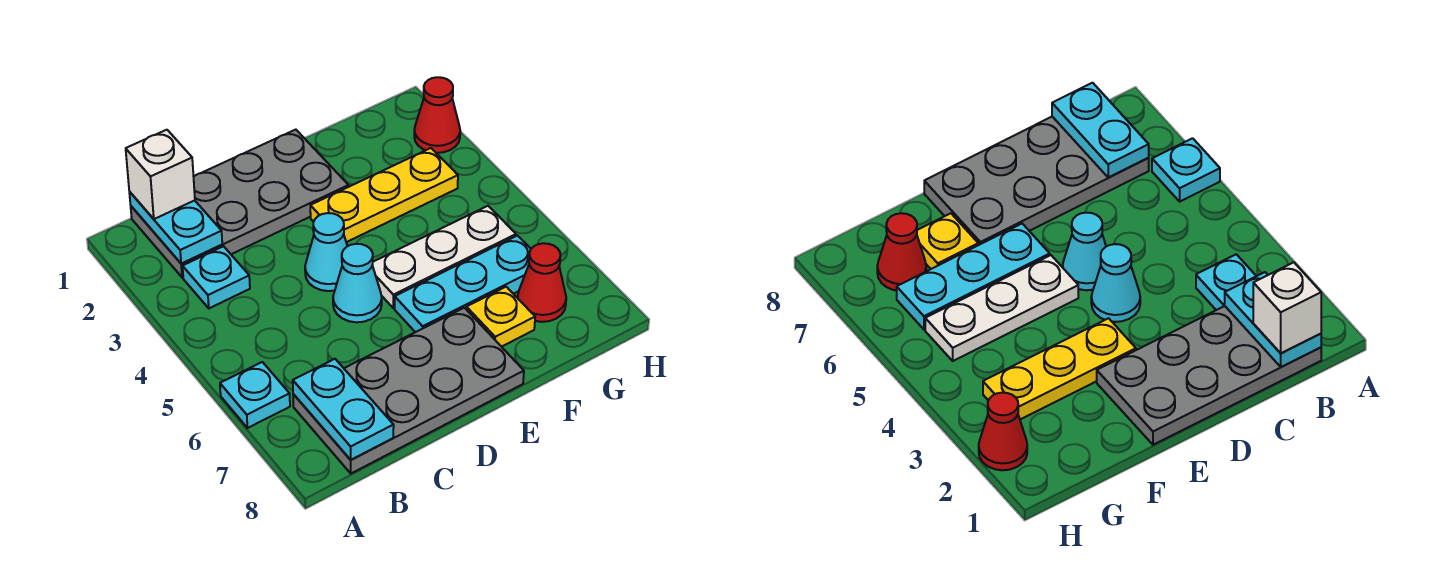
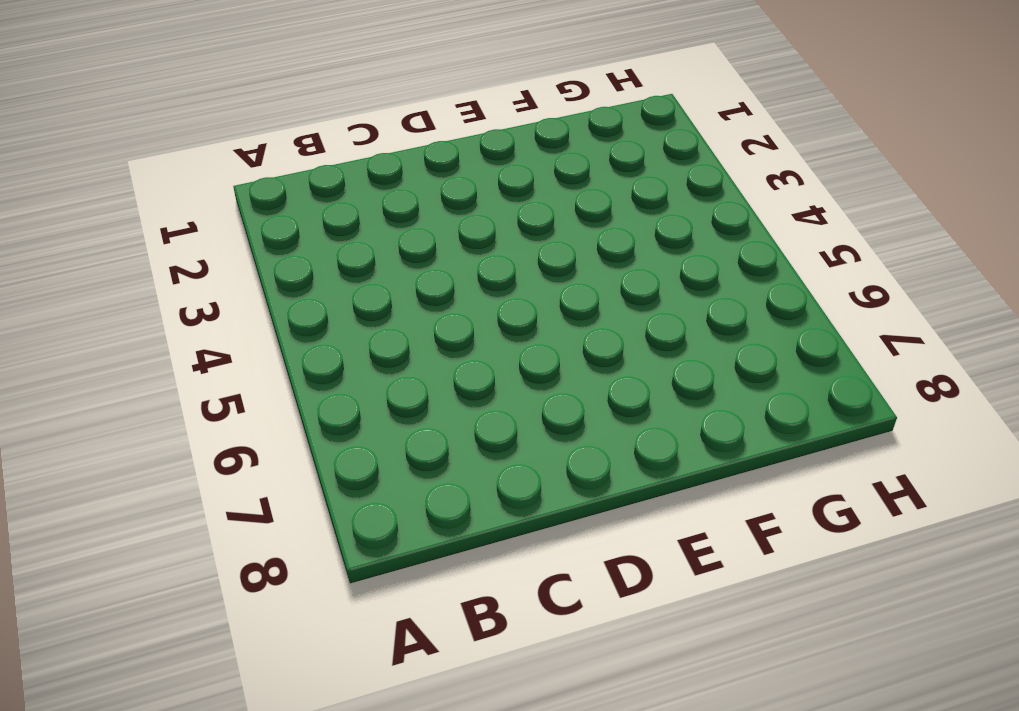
none -> cyan 1x1 plate [220,362,290,428]
none -> grey 2x4 plate [131,130,349,278]
none -> cyan 1x1 plate [183,246,250,308]

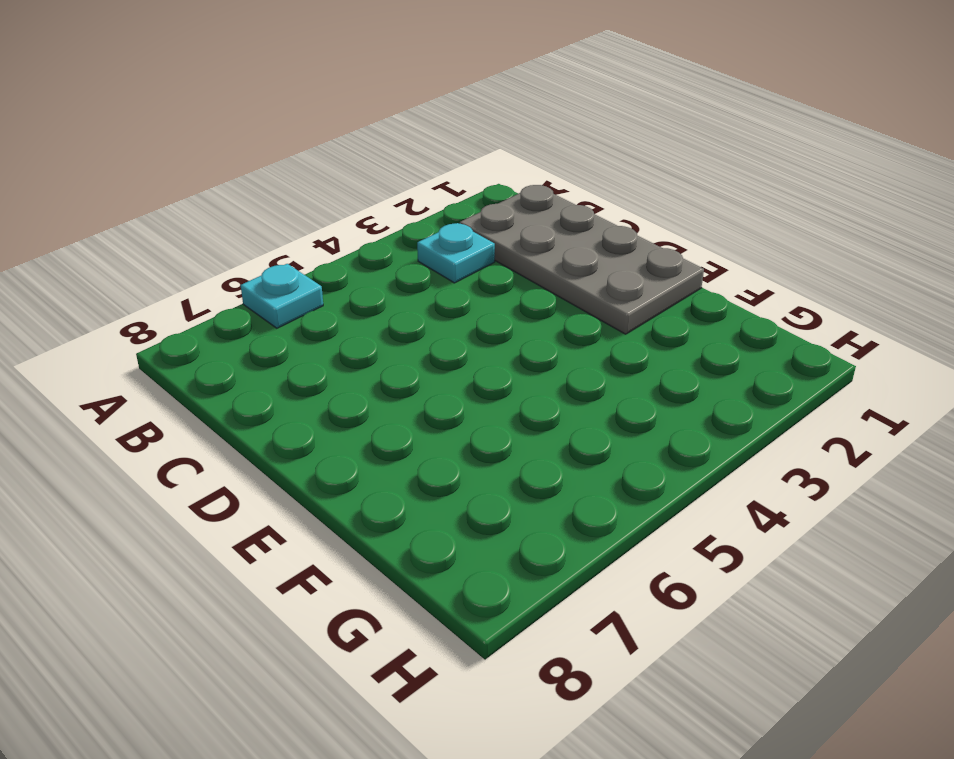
none -> grey 2x4 plate [293,308,524,473]
none -> cyan 1x1 cone [305,213,347,291]
none -> cyan 1x1 cone [333,244,382,322]

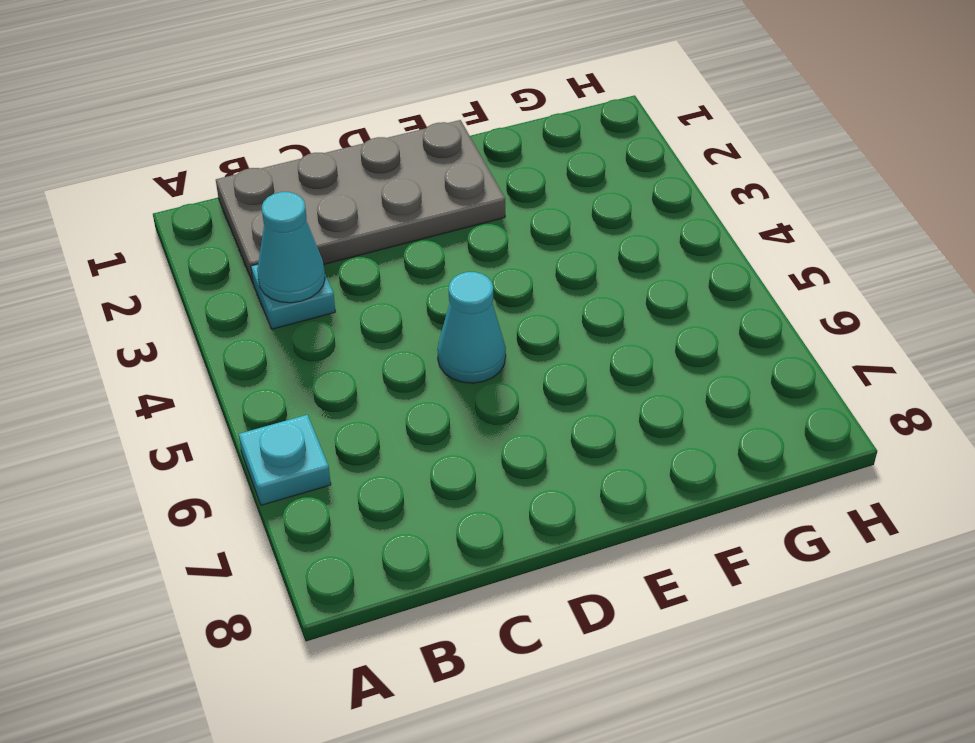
cyan 1x1 cone [257,192,325,303] -> cyan 1x1 cone moved to [305,213,347,291]
none -> grey 2x4 plate [293,308,524,473]
none -> yellow 1x3 plate [310,148,458,242]
none -> white 1x3 plate [372,206,516,308]

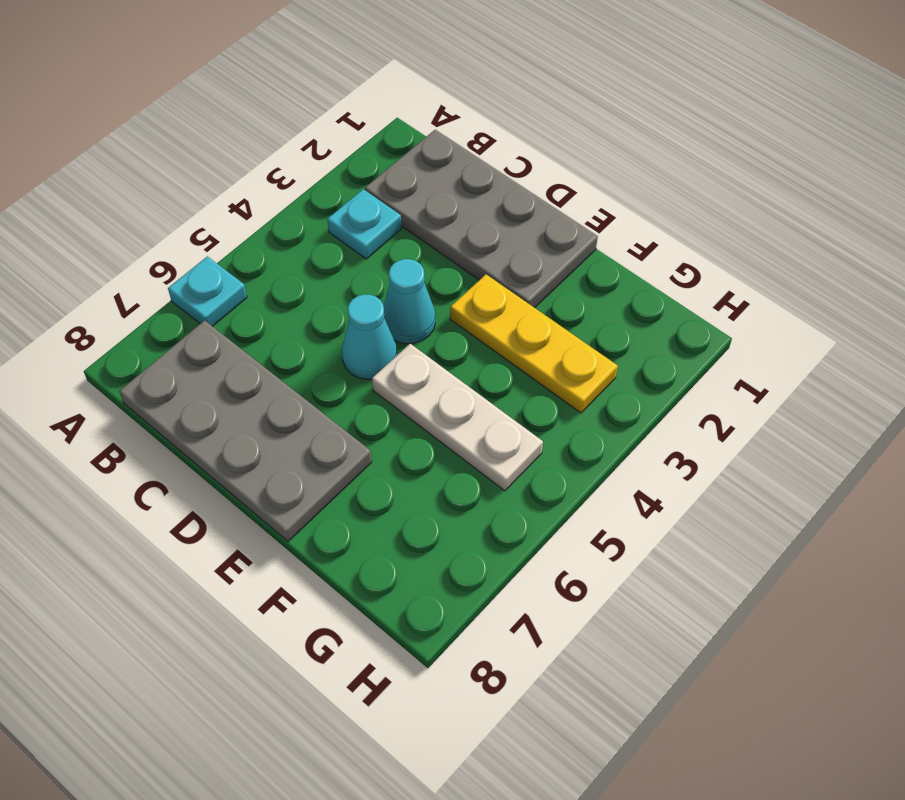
none -> cyan 1x3 plate [395,236,531,332]
none -> yellow 1x1 plate [466,287,535,347]
none -> red 1x1 cone [518,243,566,322]

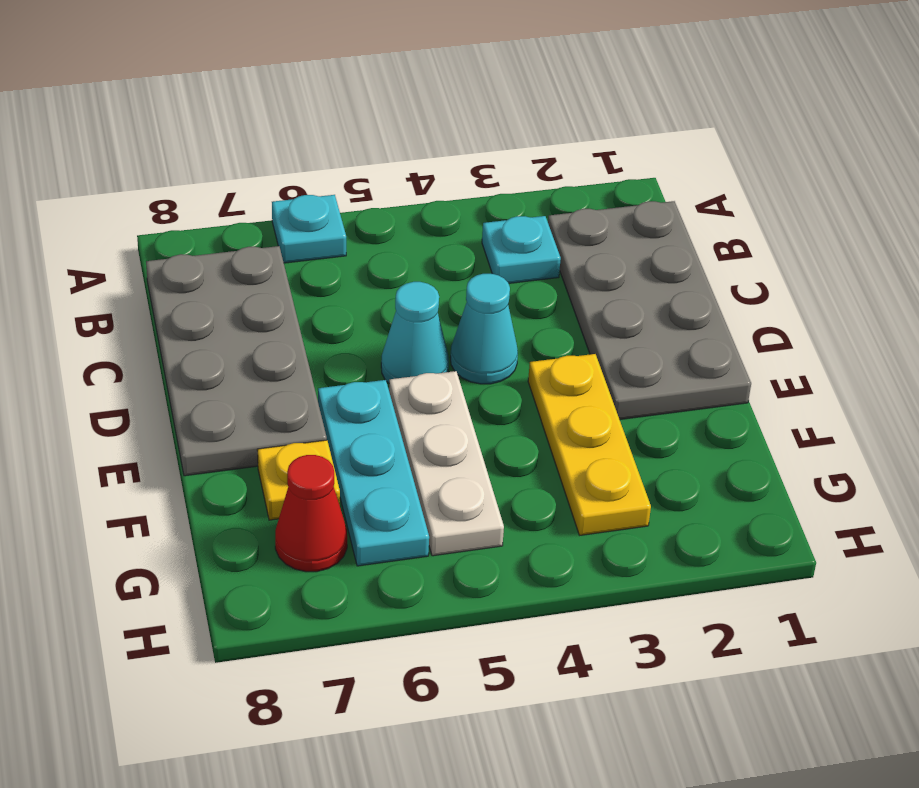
none -> red 1x1 cone [414,77,460,153]
none -> cyan 1x2 plate [129,192,222,264]
none -> cyan 1x2 plate [293,359,394,460]

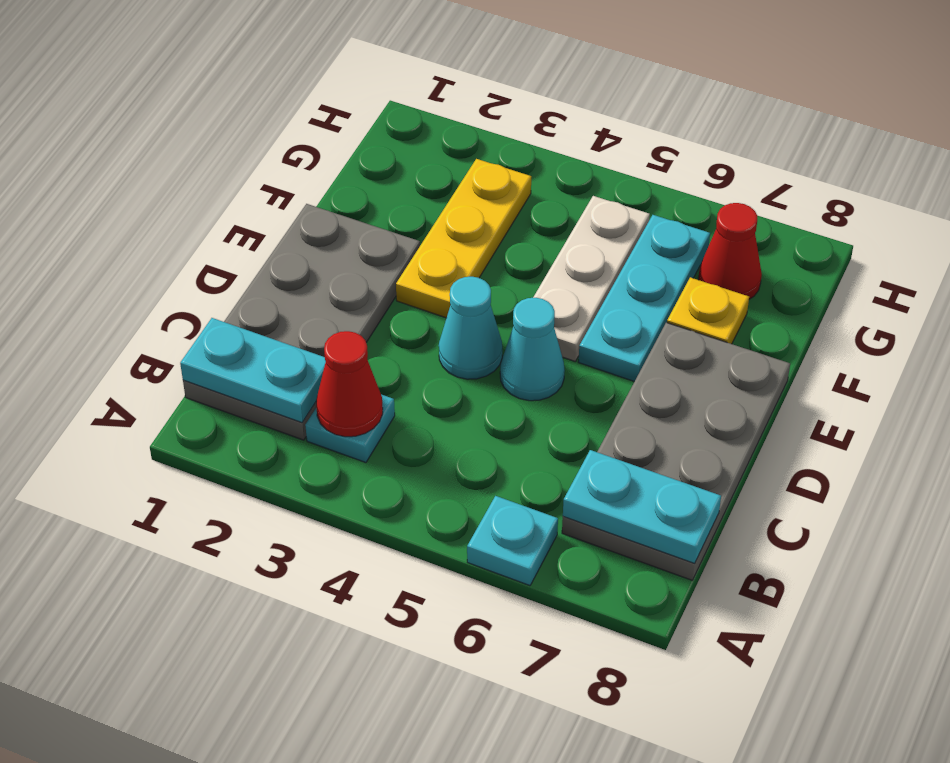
red 1x1 cone [316,331,383,437] -> red 1x1 cone moved to [414,77,460,153]
none -> white 1x1 brick [126,130,195,219]

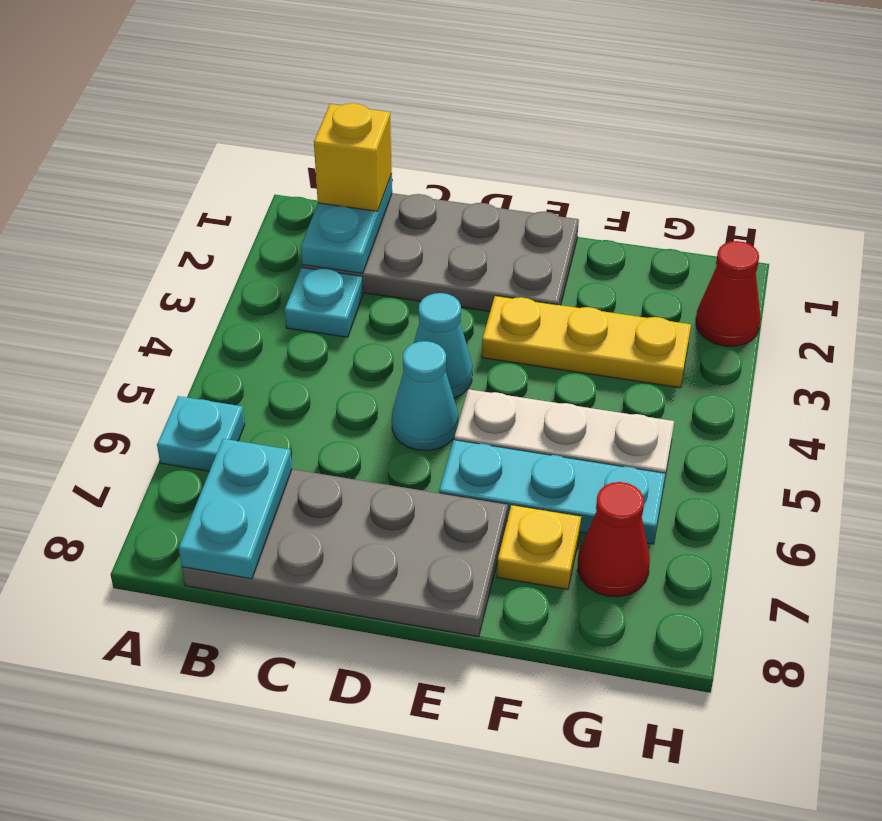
yellow 1x1 brick [314,103,392,211] -> white 1x1 brick [126,130,195,219]

